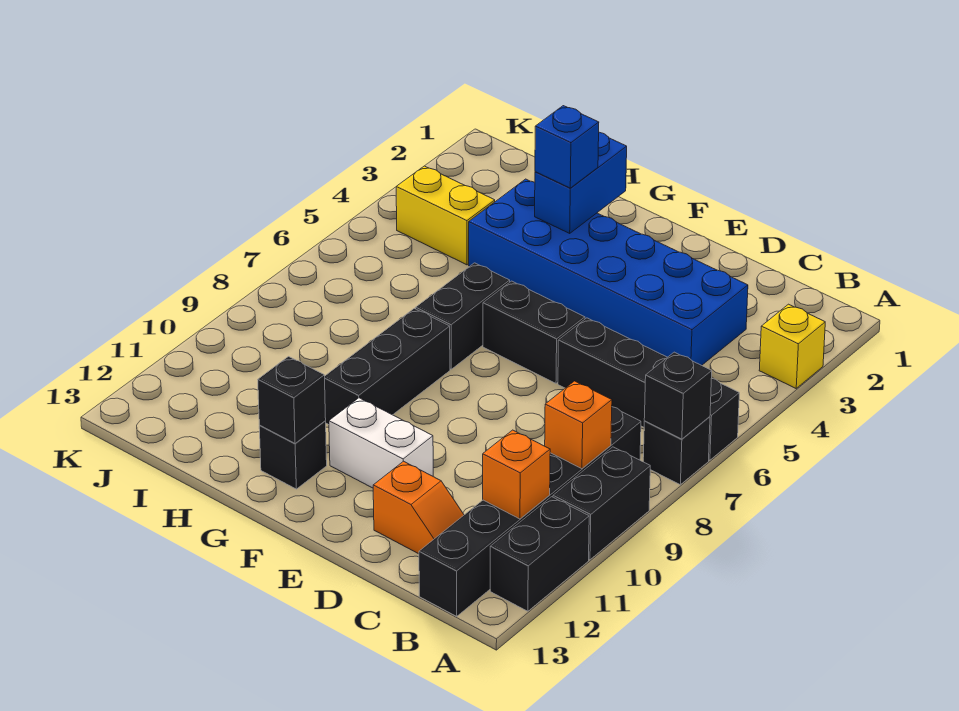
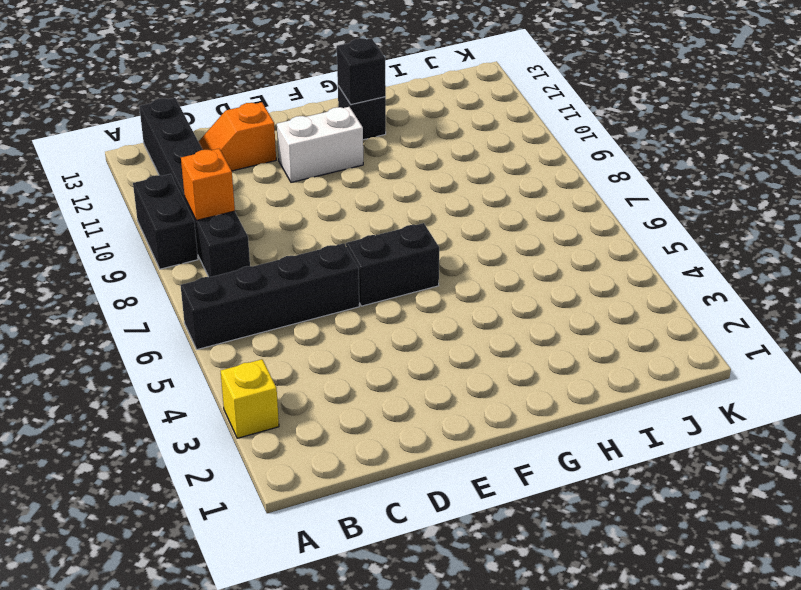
none -> black 1x1 brick [643,417,710,485]
none -> black 1x2 brick [490,497,589,611]
none -> blue 2x6 brick [469,179,748,365]

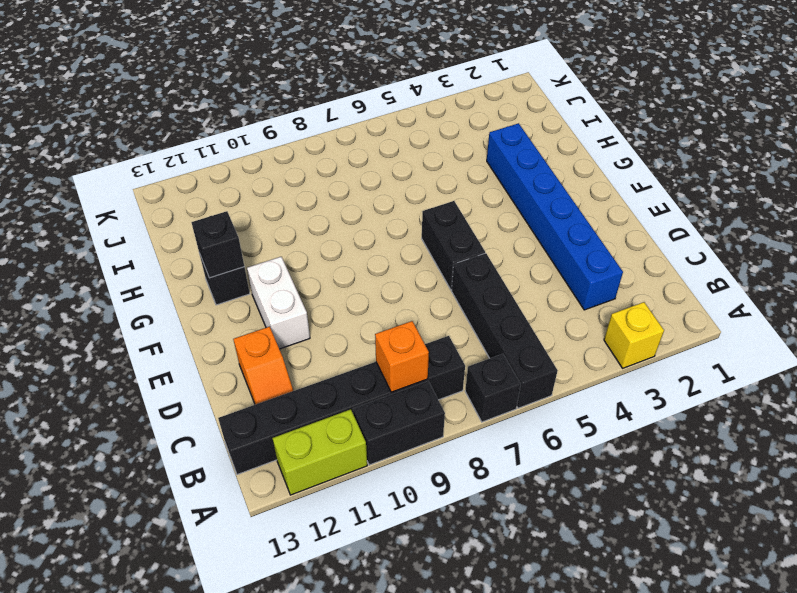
lime 1x2 brick [272,409,367,495] -> black 1x2 brick [490,497,589,611]
blue 1x6 brick [487,123,623,310] -> blue 2x6 brick [469,179,748,365]
none -> black 1x2 brick [416,263,510,369]
none -> black 1x3 brick [325,308,450,425]
none -> yellow 1x2 brick [396,166,495,265]

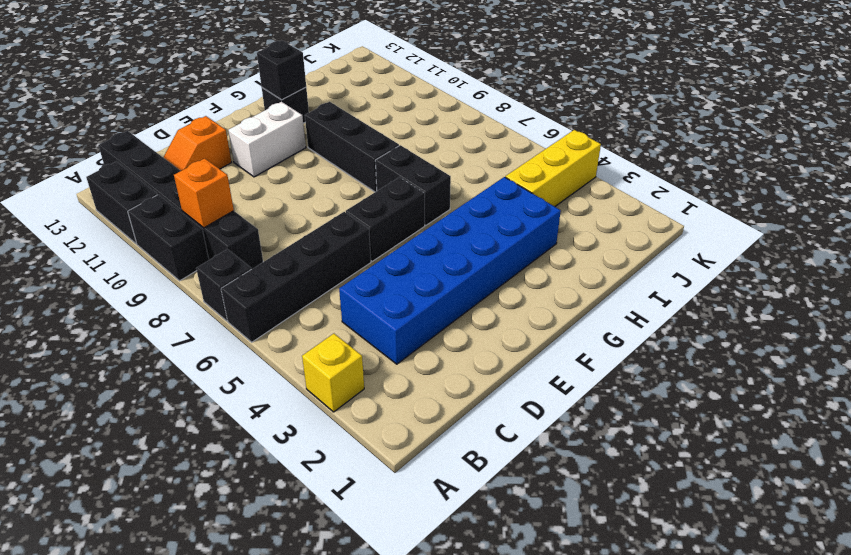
yellow 1x3 brick [506,130,601,207] -> yellow 1x2 brick [396,166,495,265]
none -> black 1x1 brick [644,352,712,439]
none -> orange 1x1 brick [483,430,550,519]
none -> blue 1x2 brick [535,132,627,233]

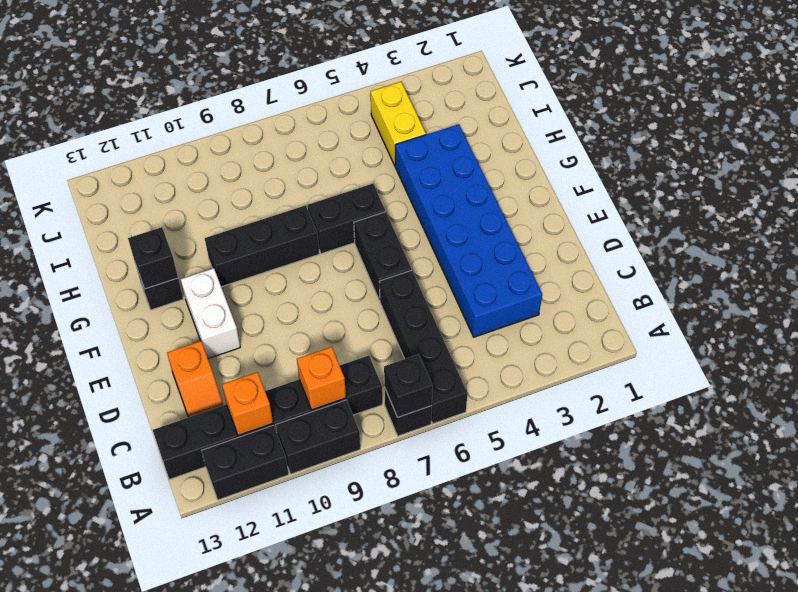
none -> yellow 1x1 brick [759,304,825,388]
none -> blue 1x2 brick [535,132,627,233]
none -> blue 1x1 brick [535,106,599,188]

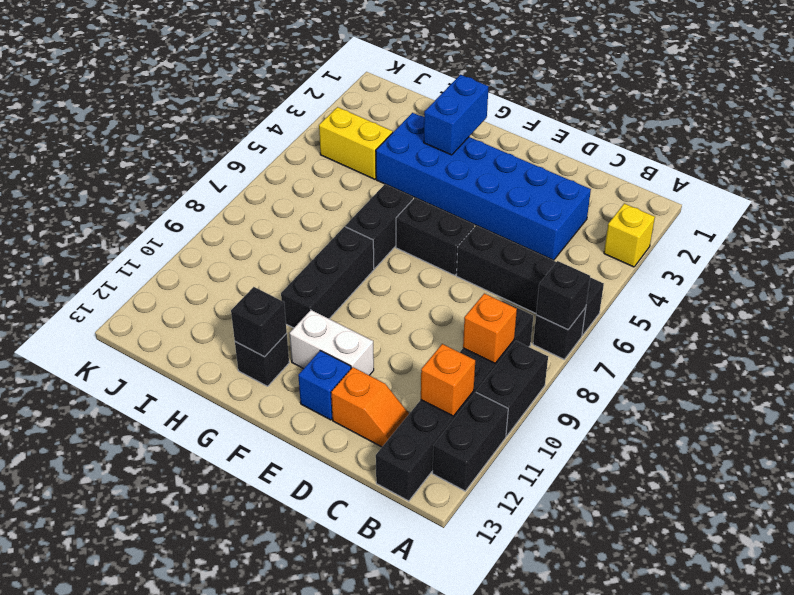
blue 1x1 brick [298,351,351,420] -> blue 1x1 brick moved to [535,106,599,188]

